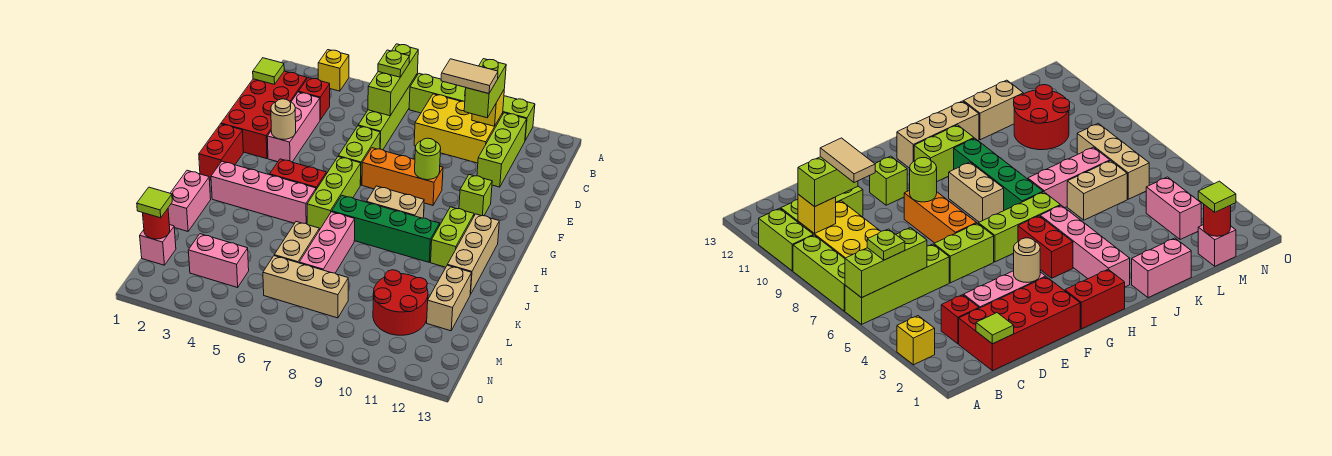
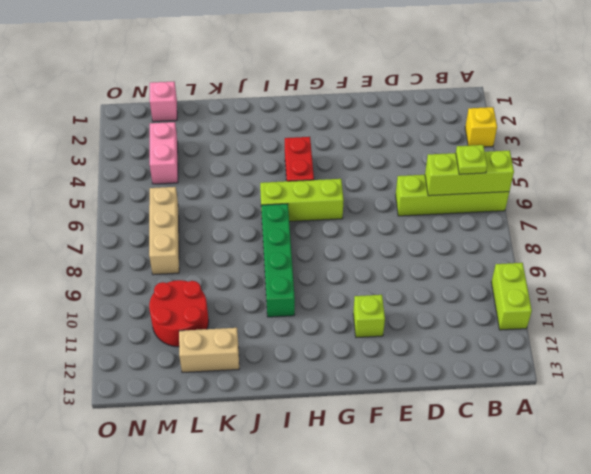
none -> lime 1x3 brick [409,74,466,113]
none -> yellow 2x3 brick [414,94,503,163]
none -> lime 1x3 brick [477,113,527,187]
none -> red 2x4 brick [221,71,307,159]

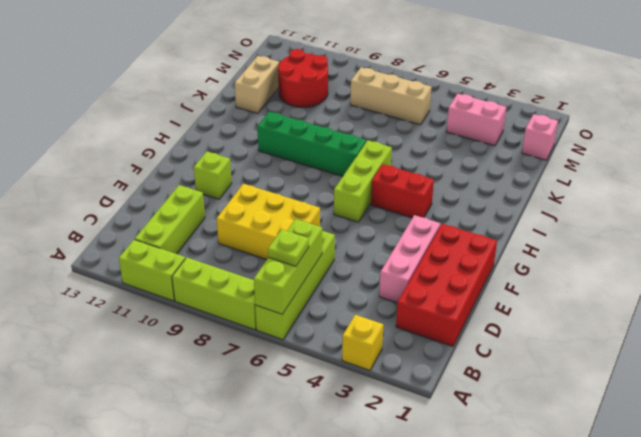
yellow 2x3 brick [217,184,320,259] -> yellow 2x3 brick moved to [414,94,503,163]
none -> red 1x1 brick [298,78,330,120]
none -> lime 1x2 brick [338,126,380,185]
none -> orange 1x3 brick [362,148,443,205]
none -> red 1x2 brick [199,124,243,180]

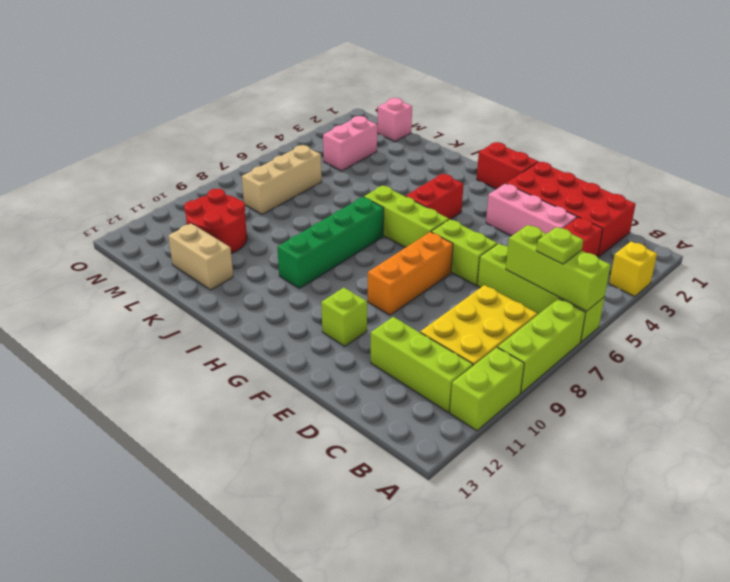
none -> tan 1x2 brick [367,186,424,218]
none -> lime 1x2 brick [431,207,474,267]
none -> tan 1x3 brick [448,214,499,294]
none -> pink 1x4 brick [211,161,316,224]

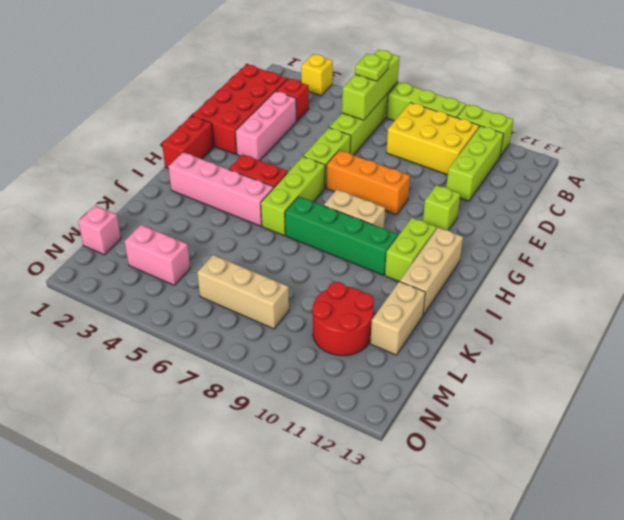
none -> pink 1x2 brick [168,170,211,231]
none -> pink 1x3 brick [299,212,355,273]
none -> tan 1x2 brick [274,222,319,263]
none -> yellow 1x1 brick [472,90,504,126]

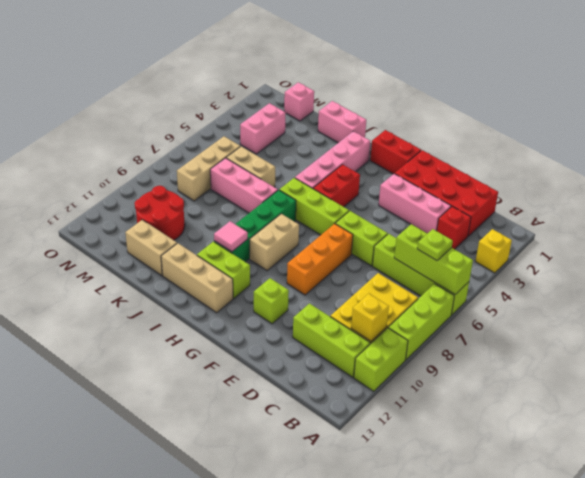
pink 1x1 tile [214,221,248,252] -> none
none -> lime 1x1 tile [253,58,284,85]
none -> tan 1x1 round brick [271,99,296,139]
none -> lime 1x1 round brick [415,138,441,180]
none -> red 1x1 round brick [143,209,170,239]

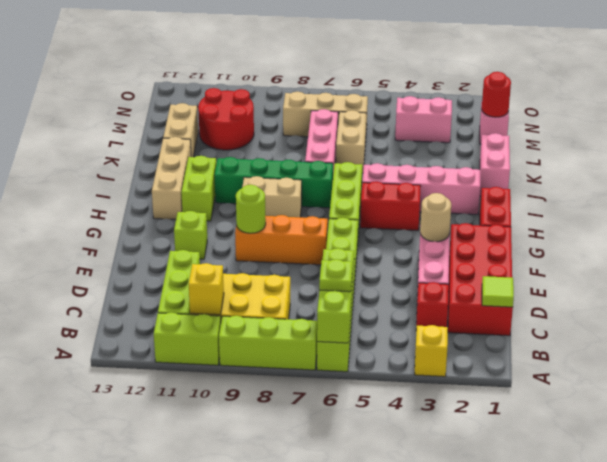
none -> lime 1x2 brick [464,59,506,118]
none -> lime 1x1 tile [137,187,172,218]
none -> tan 1x2 tile [441,59,498,94]

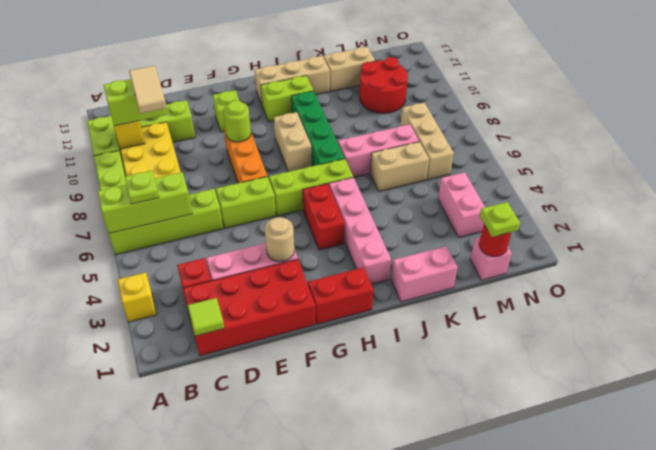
lime 1x1 plate [480,202,520,237] -> lime 1x1 tile [137,187,172,218]

